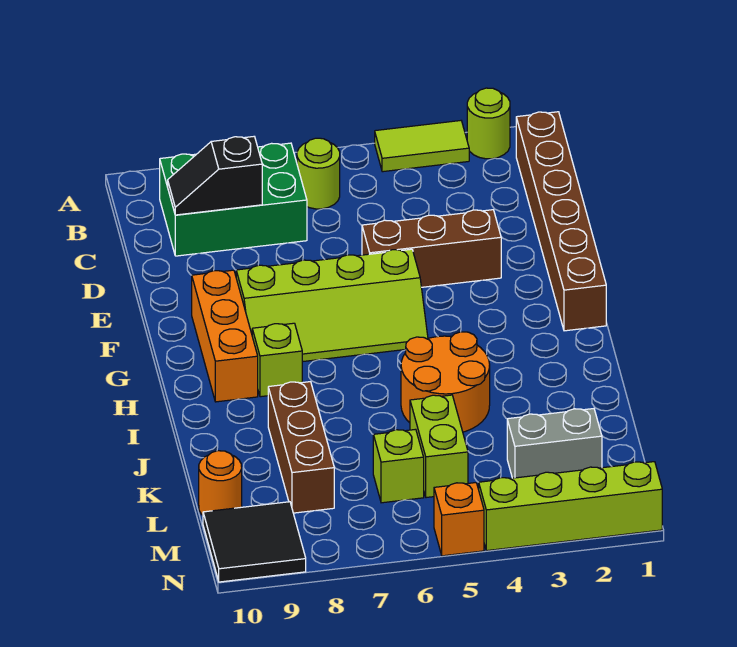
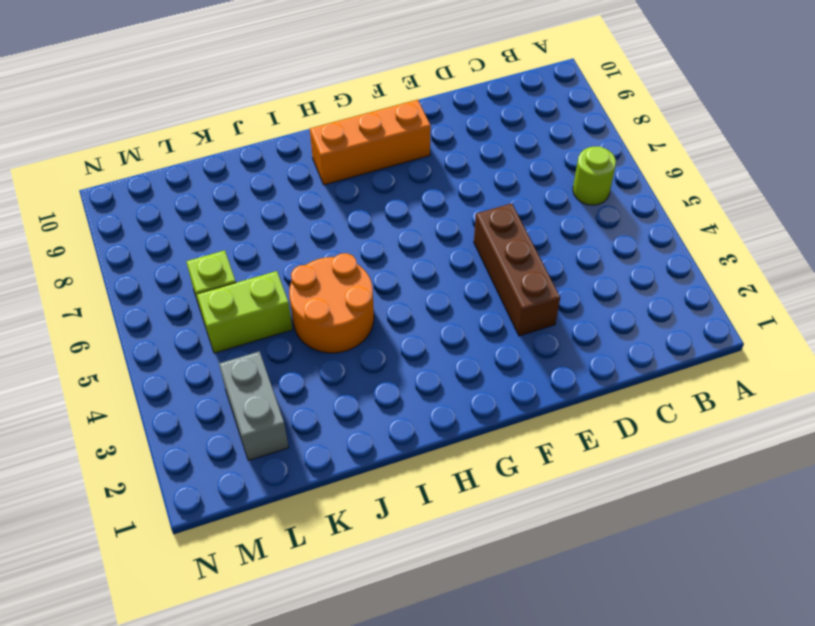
none -> lime 1x1 round brick [467,88,510,159]
none -> lime 1x2 tile [375,121,469,172]
none -> brown 1x6 brick [516,112,606,331]

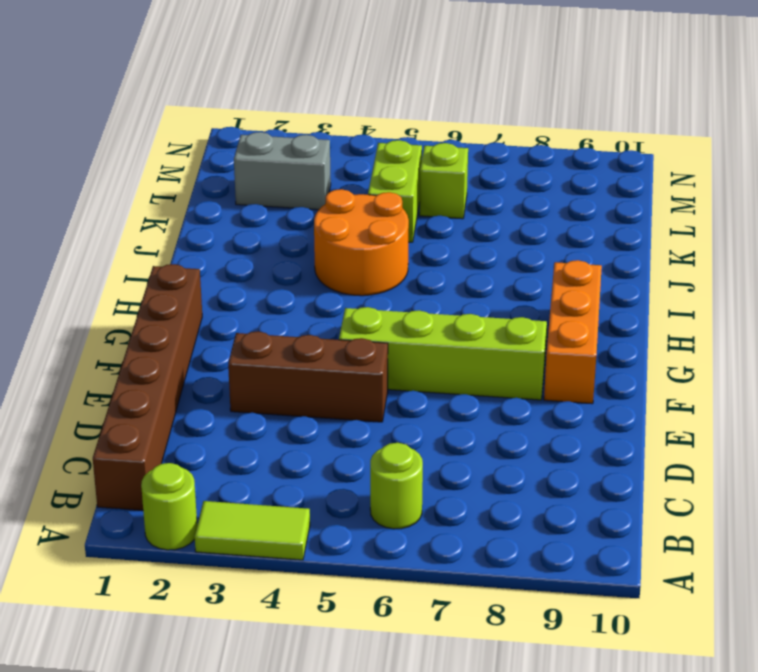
none -> green 2x3 brick [160,143,307,256]
none -> lime 1x1 brick [252,323,302,397]
none -> brown 1x3 brick [268,382,334,513]

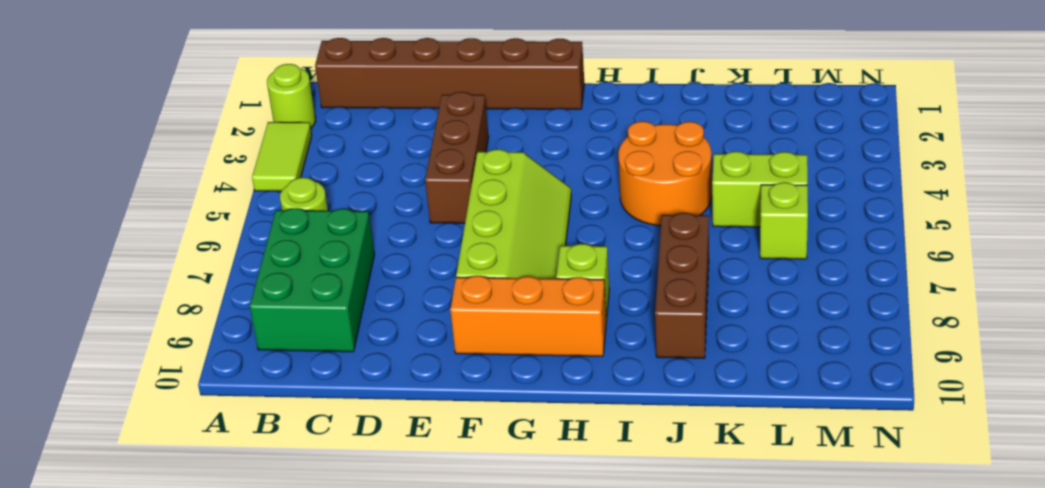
brown 1x3 brick [655,213,709,358] -> brown 1x3 brick turned to [268,382,334,513]
none -> grey 1x2 brick [507,409,602,478]
none -> orange 1x1 round brick [199,451,242,515]
none -> black 2x2 tile [203,502,306,582]

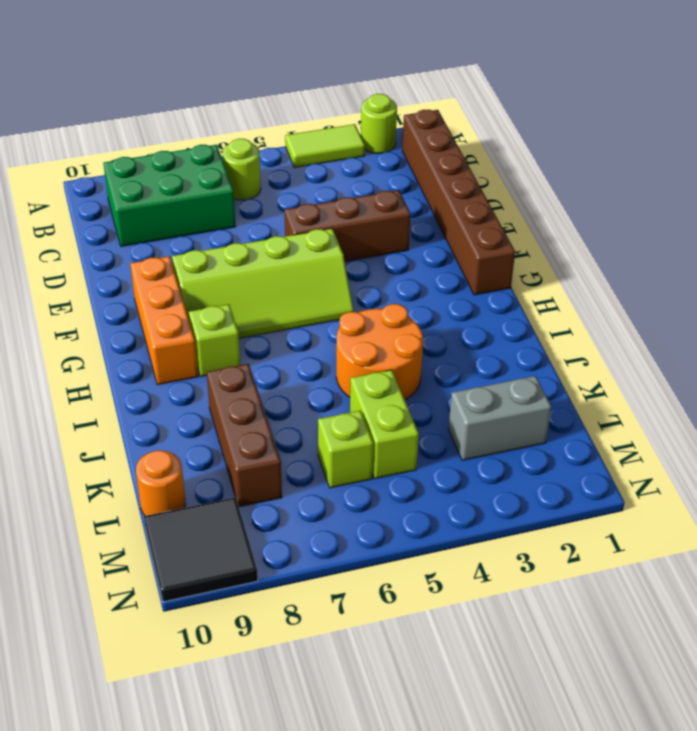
none -> lime 1x4 brick [479,462,662,551]
none -> orange 1x1 brick [434,483,484,556]
none -> black 1x2 slope [168,137,262,215]

